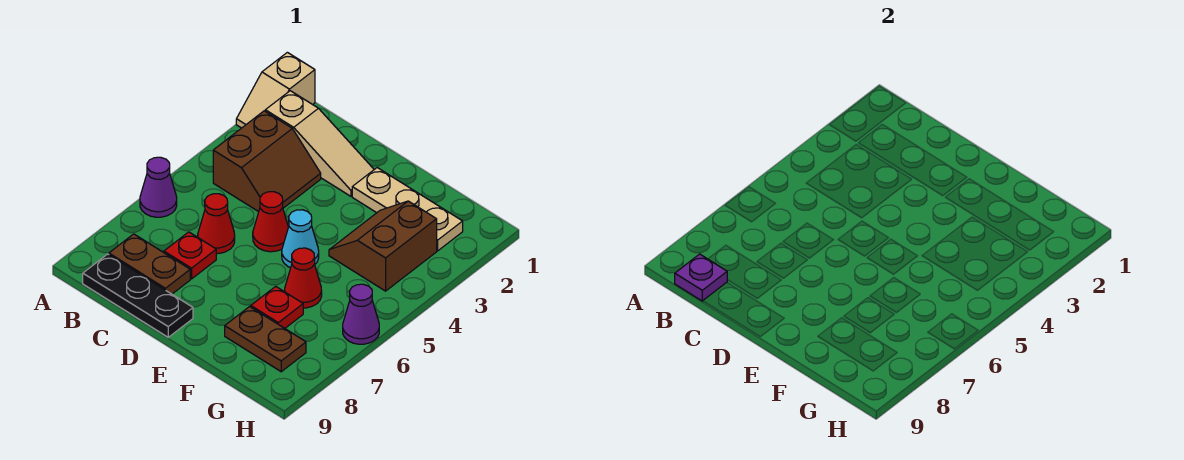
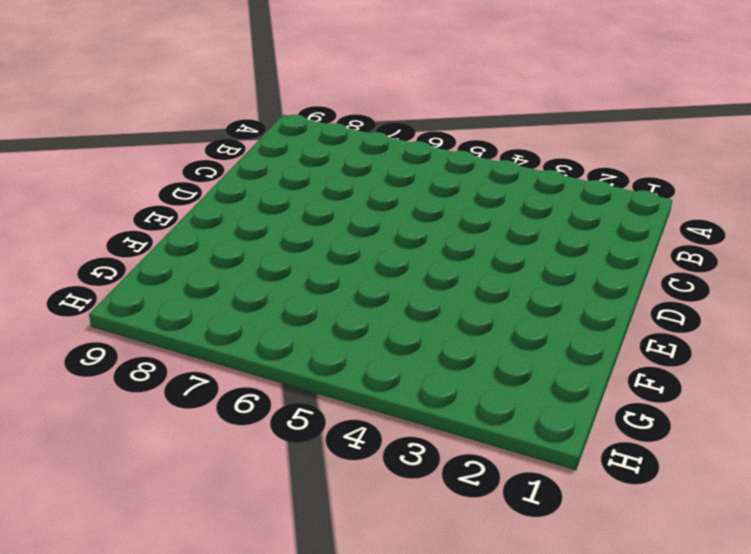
none -> tan 1x2 slope [236,52,315,128]
none -> purple 1x1 cone [140,157,177,217]
none -> tan 1x3 slope [265,91,374,196]

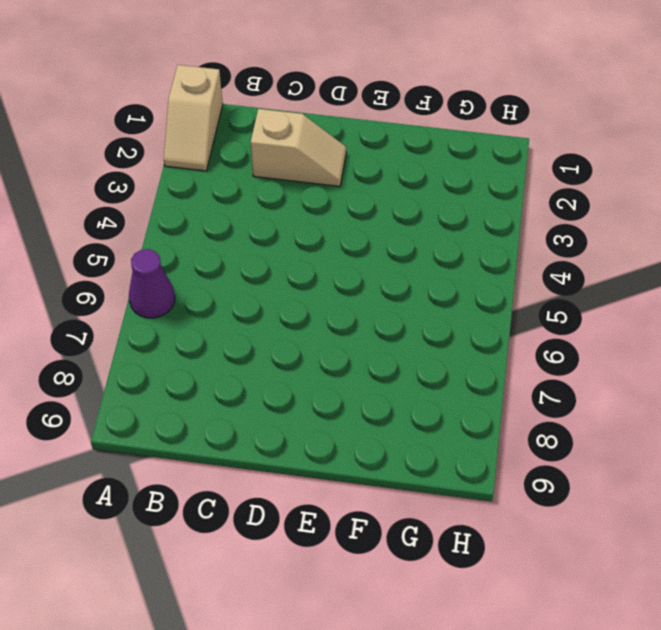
tan 1x2 slope [251,109,346,187] -> tan 1x3 slope [265,91,374,196]
none -> brown 2x2 slope [213,111,321,212]
none -> brown 1x2 plate [109,234,190,294]
none -> black 1x3 plate [83,254,193,337]

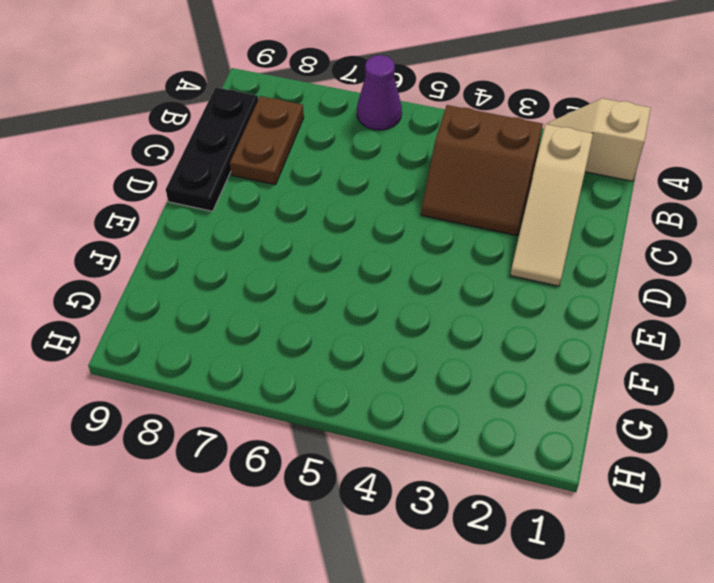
none -> red 1x1 cone [198,194,235,254]
none -> red 1x1 plate [164,232,216,279]
none -> red 1x1 cone [253,192,288,252]

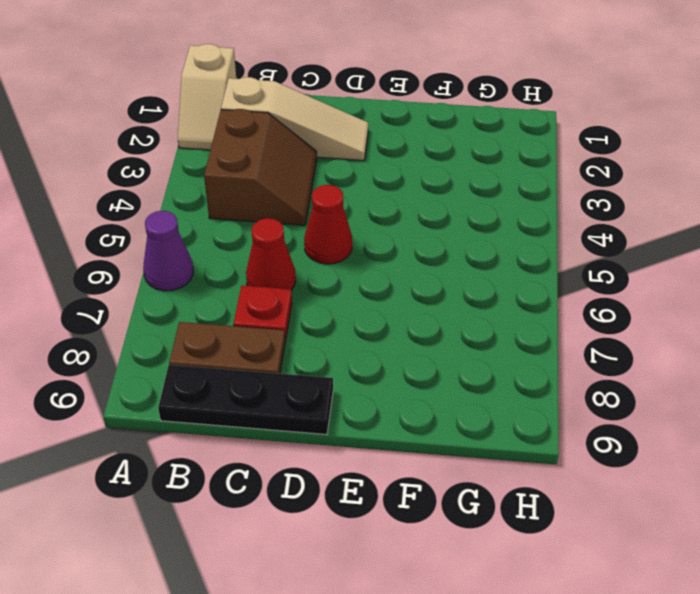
none -> tan 1x3 plate [352,168,463,251]
none -> cyan 1x1 cone [282,210,319,268]
none -> brown 2x2 slope [329,201,437,291]

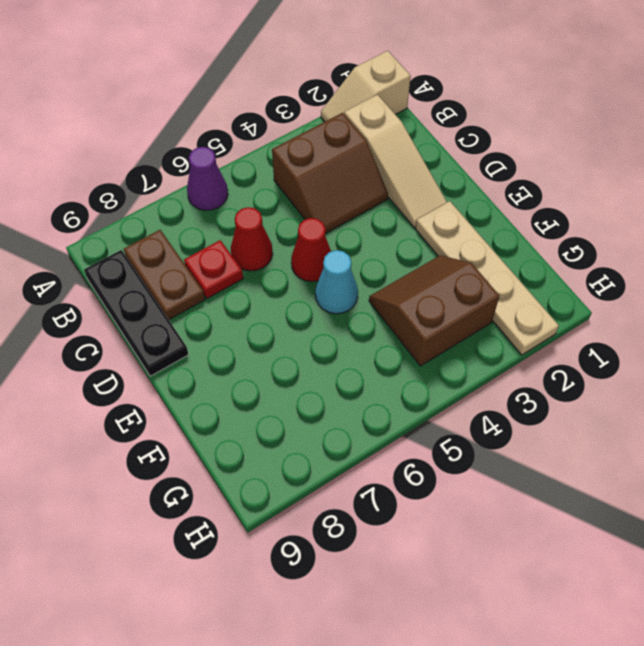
tan 1x4 plate [415,201,559,355] -> tan 1x3 plate [352,168,463,251]
none -> red 1x1 cone [285,248,322,308]
none -> red 1x1 plate [251,286,303,328]
none -> brown 1x2 plate [225,307,306,372]

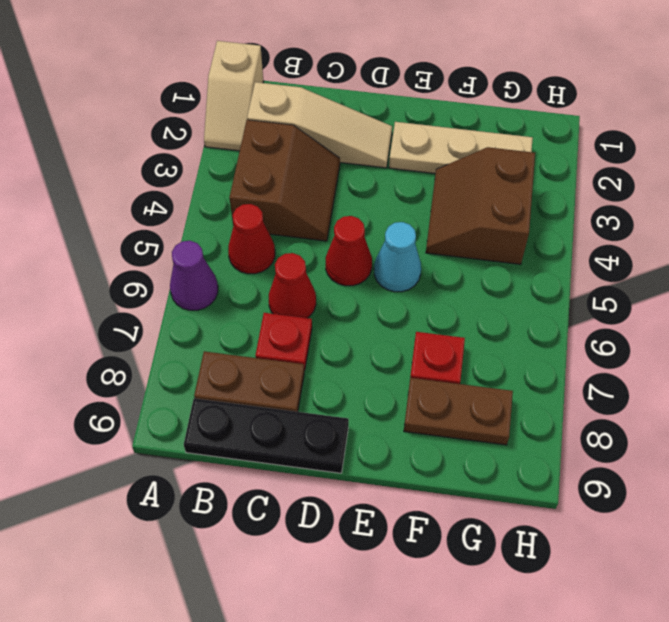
red 1x1 cone [228,204,275,274] -> red 1x1 cone moved to [285,248,322,308]
none -> purple 1x1 cone [343,284,379,344]
none -> purple 1x1 plate [675,254,727,301]

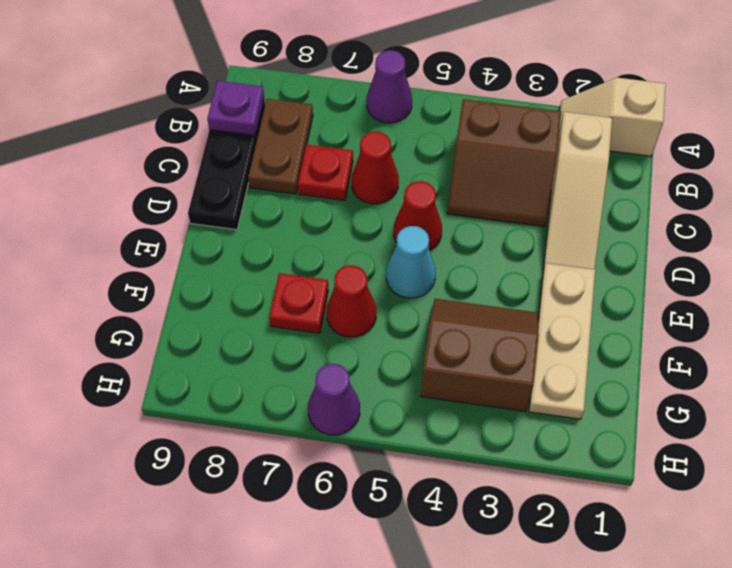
none -> brown 1x2 plate [225,307,306,372]

